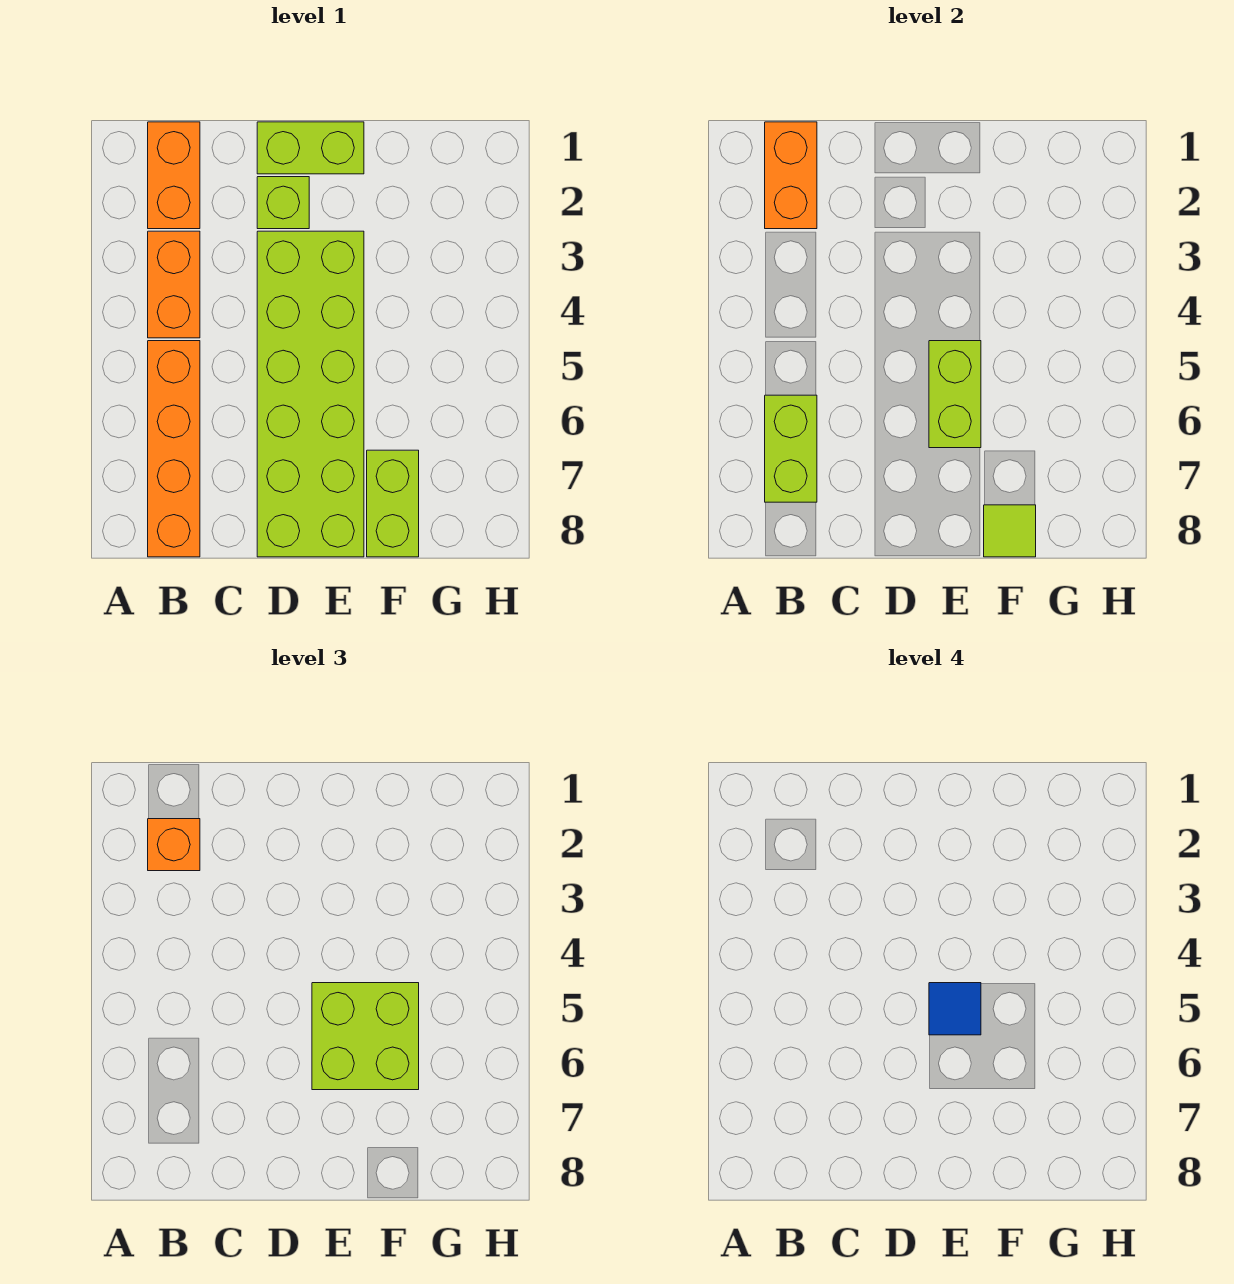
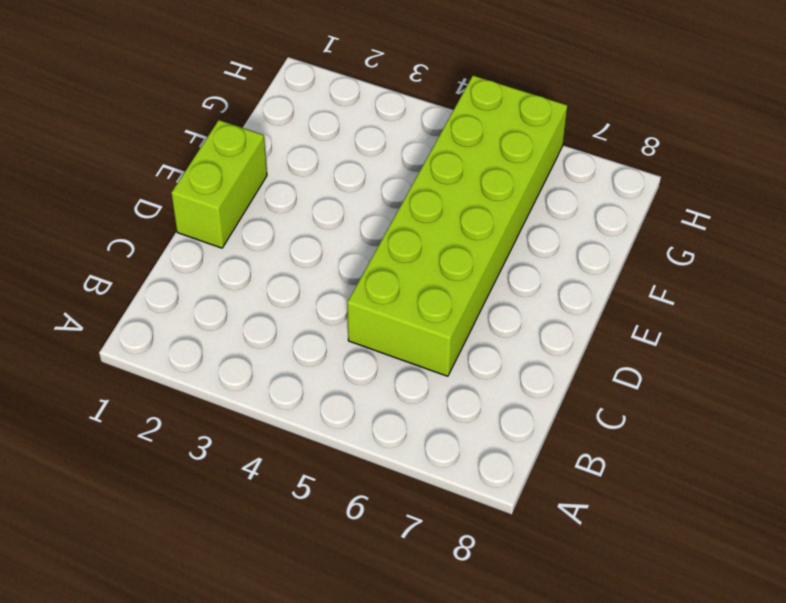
lime 2x6 brick [347,75,567,376] -> lime 2x6 brick turned to [257,231,364,557]
none -> orange 1x2 brick [148,122,200,229]
none -> orange 1x2 brick [148,231,200,338]
none -> orange 1x4 brick [148,341,200,557]

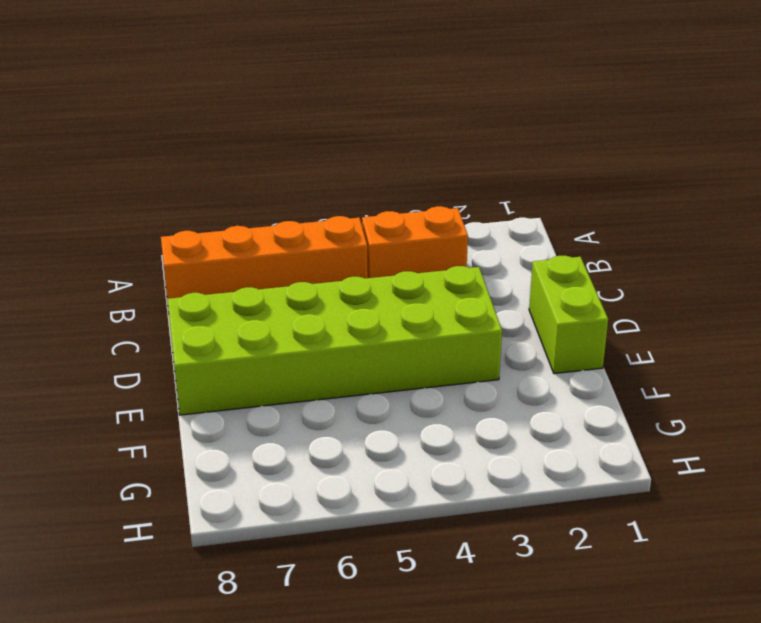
none -> orange 1x2 brick [148,122,200,229]
none -> lime 1x1 brick [257,177,309,229]
none -> lime 1x2 brick [367,450,419,557]

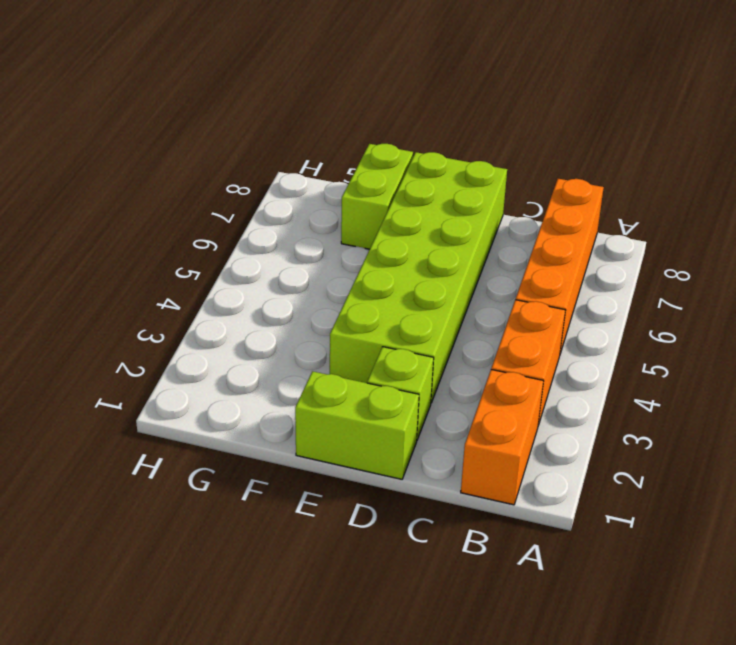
none -> orange 1x2 brick [765,122,817,229]
none -> lime 1x2 brick [765,395,817,502]
none -> lime 1x2 brick [929,341,981,448]

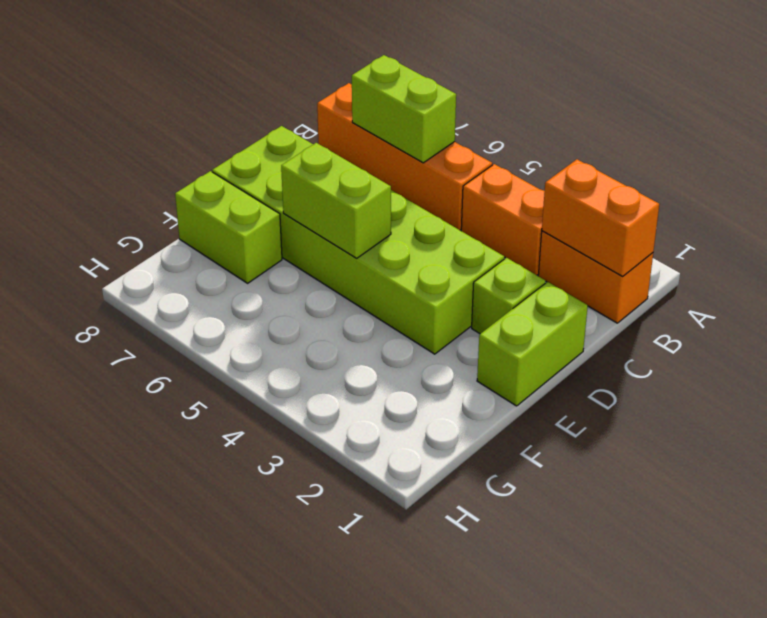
none -> lime 1x1 tile [984,505,1036,557]
none -> orange 1x1 brick [148,819,200,871]
none -> lime 2x2 brick [312,983,419,1090]

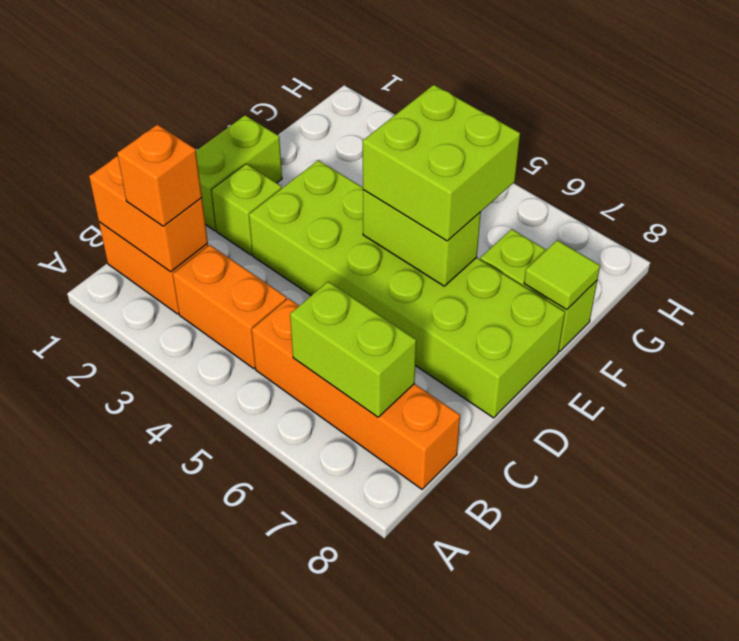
none -> blue 1x1 tile [929,983,981,1035]

